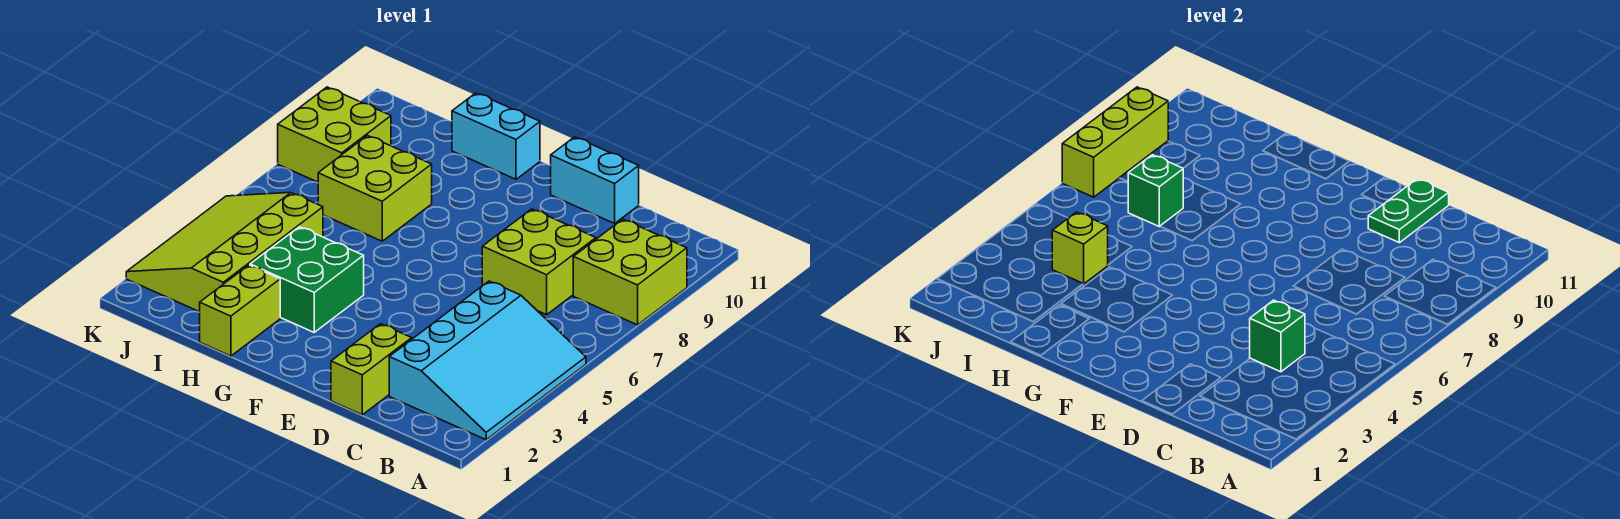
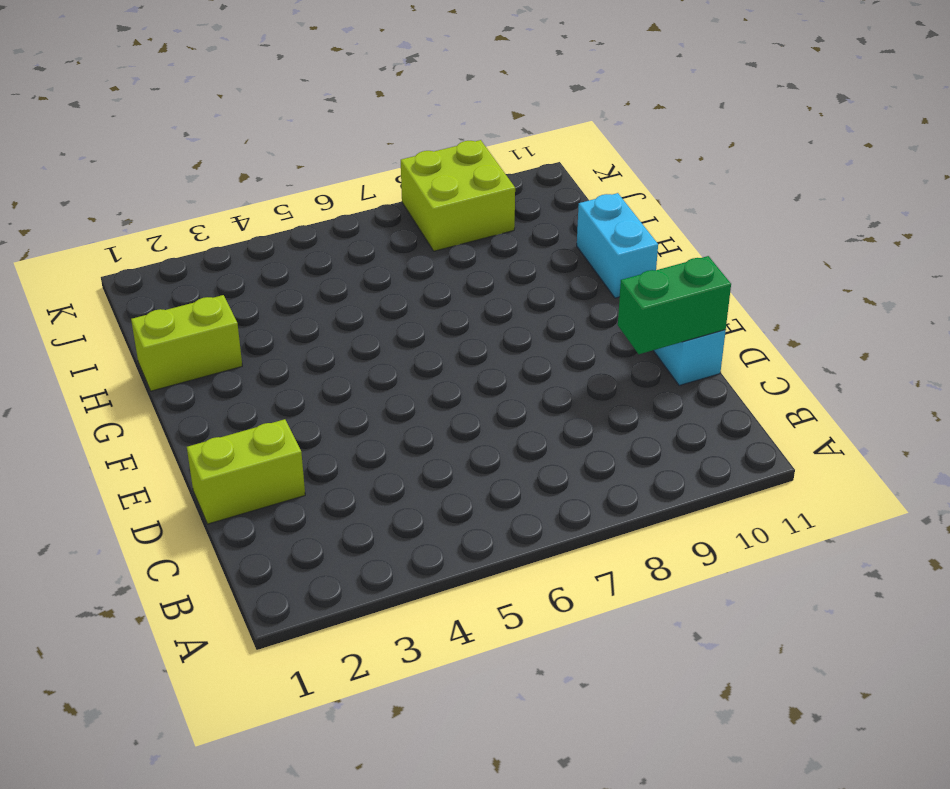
green 1x2 brick [618,256,731,354] -> green 1x2 plate [1368,179,1449,243]
none -> cyan 3x4 slope [389,281,586,440]
none -> lime 2x2 brick [573,219,687,325]
none -> lime 2x2 brick [482,209,596,315]

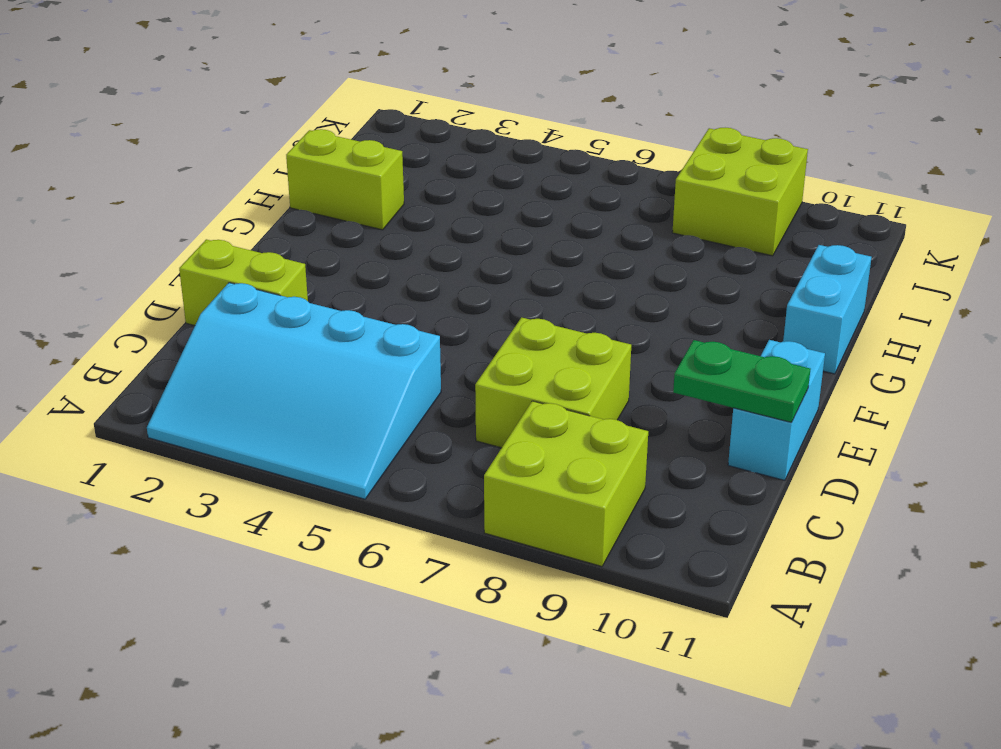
none -> green 2x2 brick [250,227,364,332]
none -> lime 2x2 brick [318,136,432,241]
none -> lime 3x4 slope [126,193,323,312]

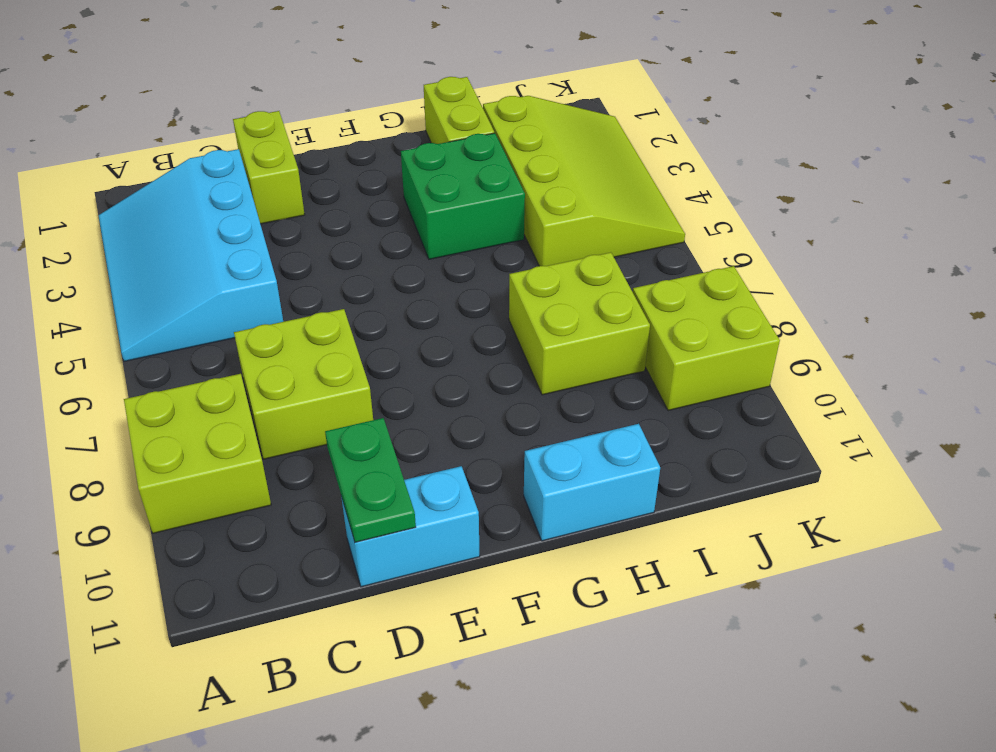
none -> green 1x1 brick [1250,300,1305,372]
none -> lime 1x1 brick [1052,212,1108,284]
none -> green 1x1 brick [1128,155,1183,227]

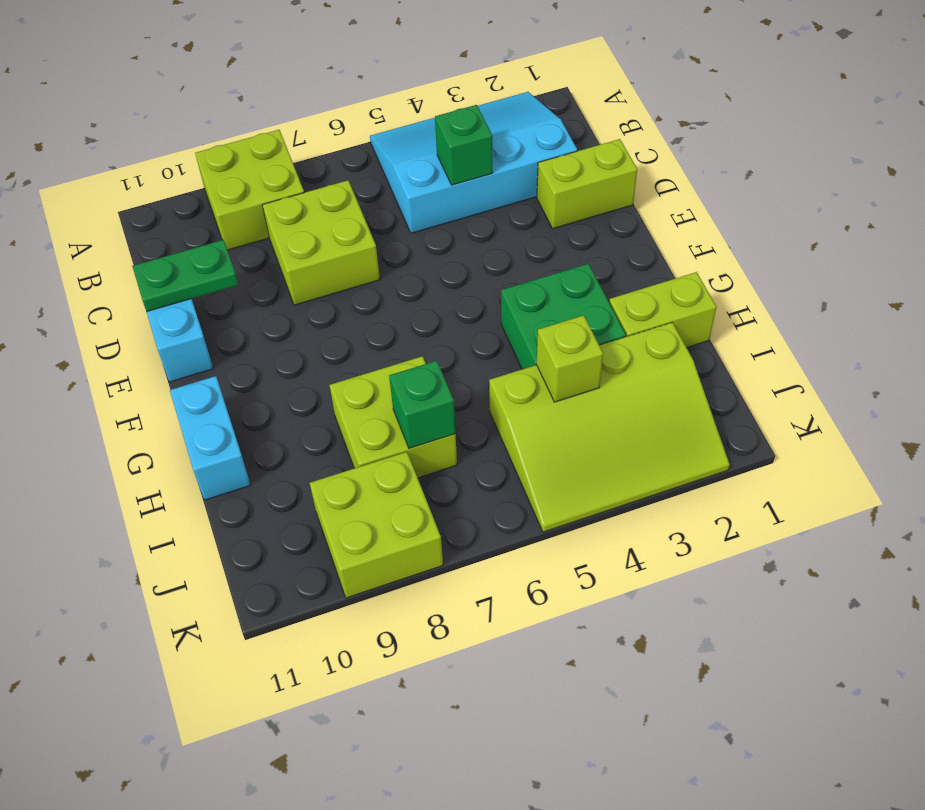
none -> lime 1x3 brick [1062,87,1168,197]

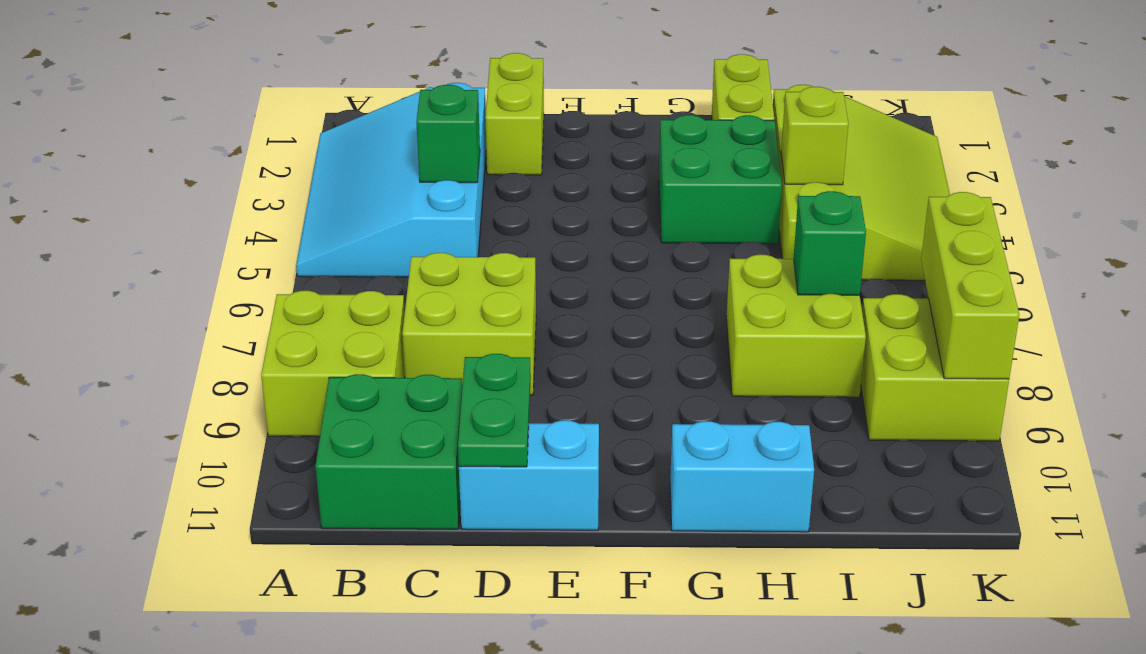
green 2x2 brick [315,374,463,529] -> none

